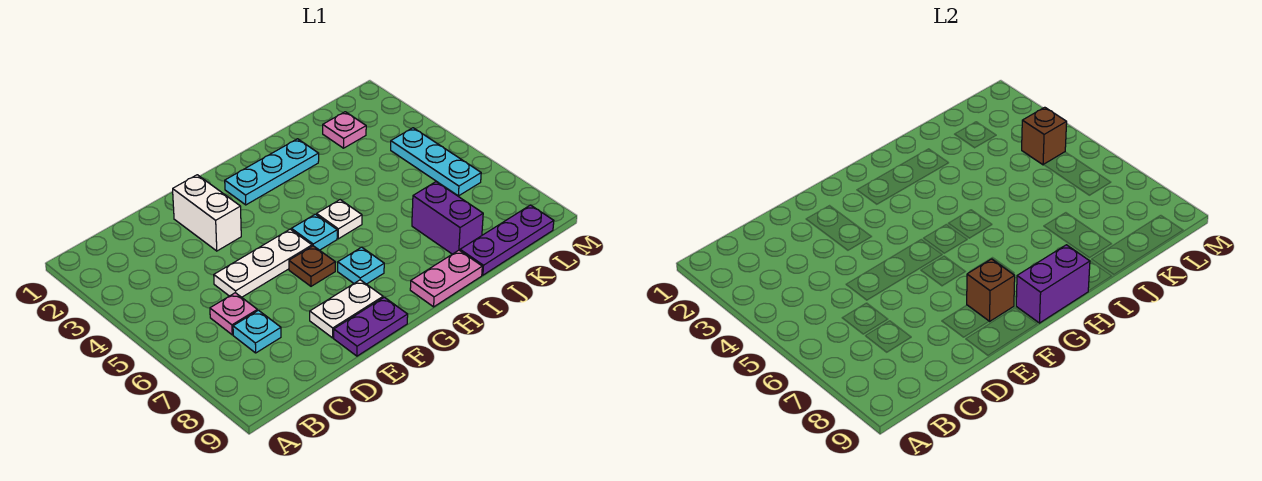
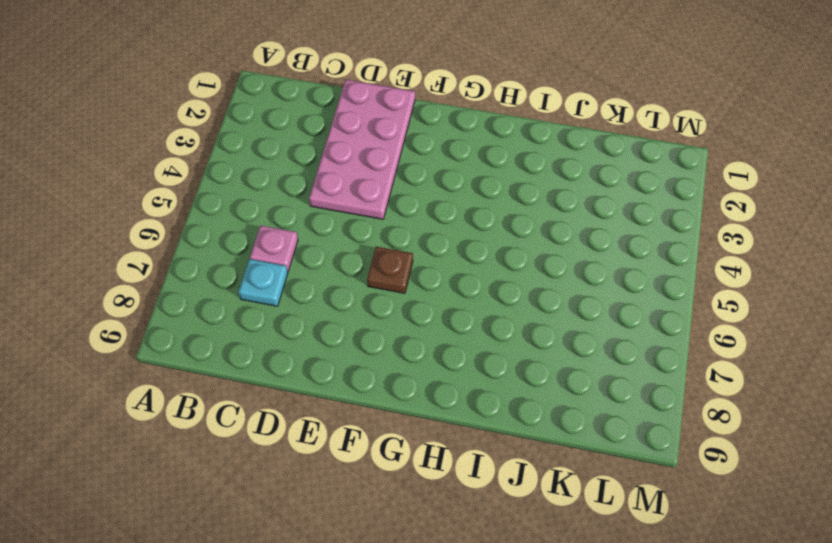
pink 2x4 plate [309,80,415,219] -> white 1x2 brick [173,175,241,251]
none -> white 1x3 plate [214,229,312,297]
none -> white 1x2 plate [310,280,383,338]
none -> purple 1x2 plate [334,297,408,356]

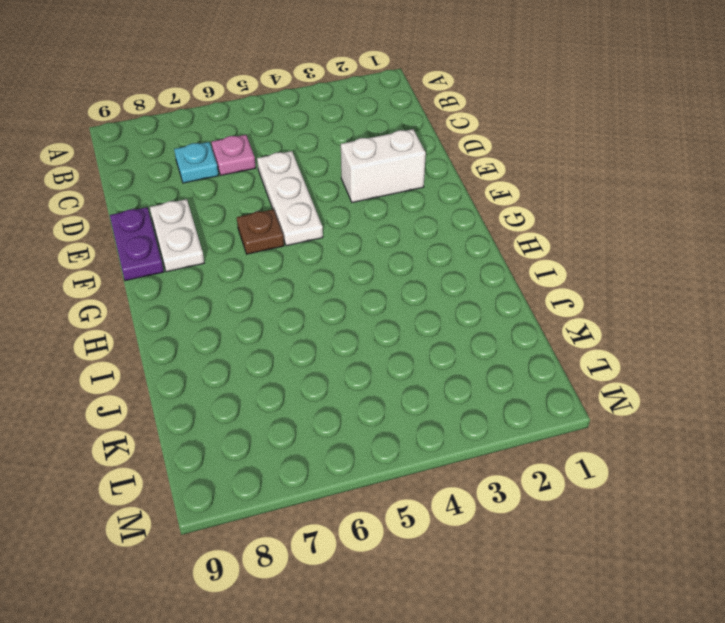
none -> cyan 1x3 plate [225,139,319,205]
none -> cyan 1x1 plate [291,214,337,250]
none -> cyan 1x1 plate [338,247,384,284]

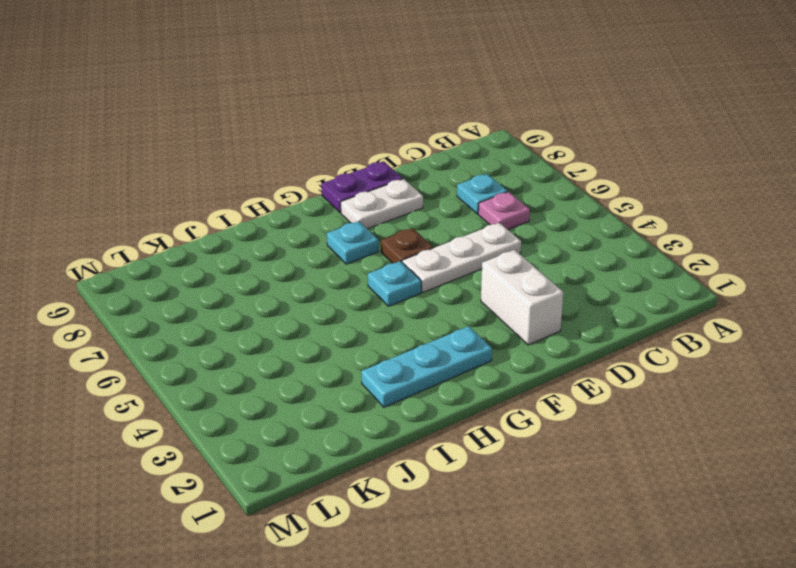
none -> white 1x1 plate [317,200,362,239]
none -> pink 1x2 plate [410,250,482,307]
none -> purple 1x2 brick [412,182,483,254]

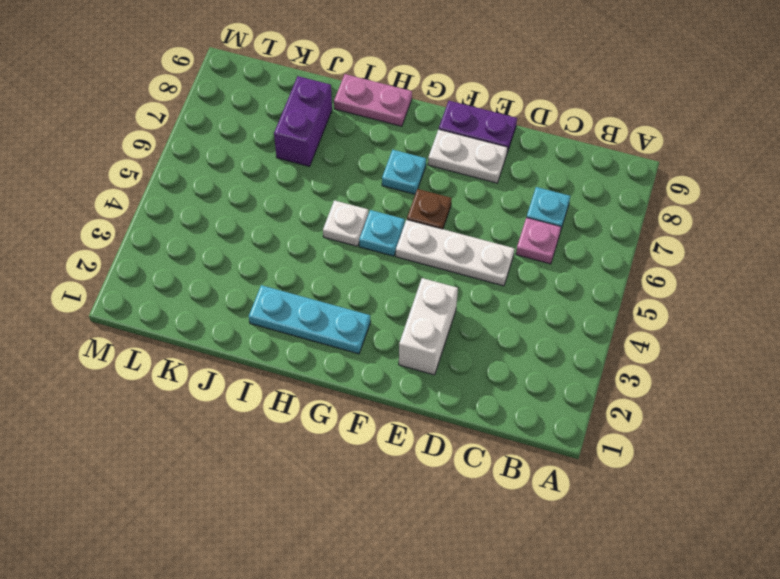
none -> purple 1x3 plate [460,205,554,275]
none -> pink 1x1 plate [323,112,366,148]
none -> cyan 1x3 plate [391,128,481,196]

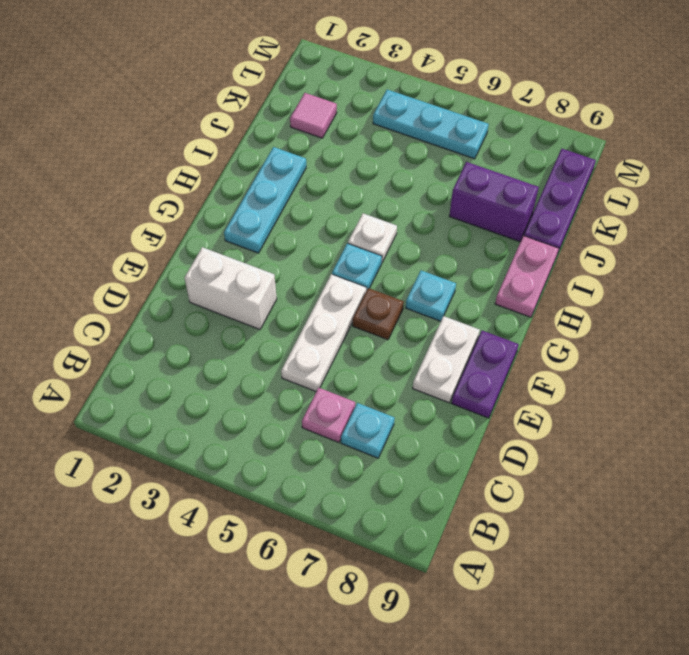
pink 1x1 tile [290,93,337,138] -> pink 1x1 plate [323,112,366,148]
none -> brown 1x1 brick [967,259,1015,321]
none -> purple 1x2 brick [1016,245,1090,323]
none -> brown 1x1 brick [1022,107,1067,165]

